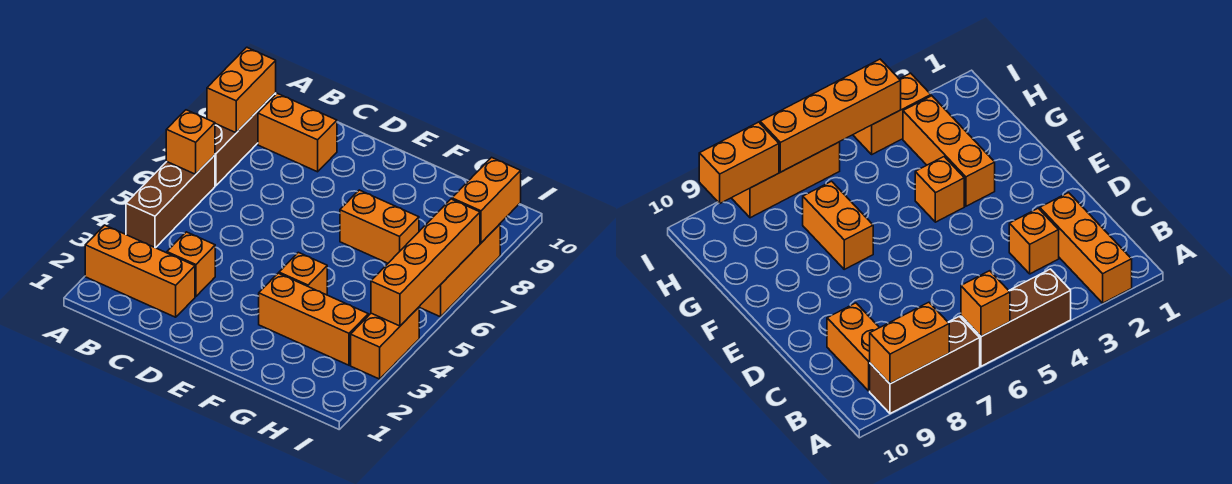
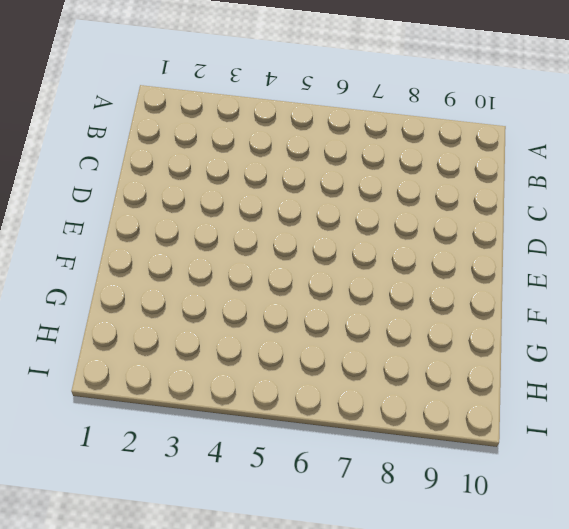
none -> orange 1x3 brick [85,225,195,317]
none -> brown 1x3 brick [126,155,215,248]
none -> brown 1x3 brick [215,93,276,186]

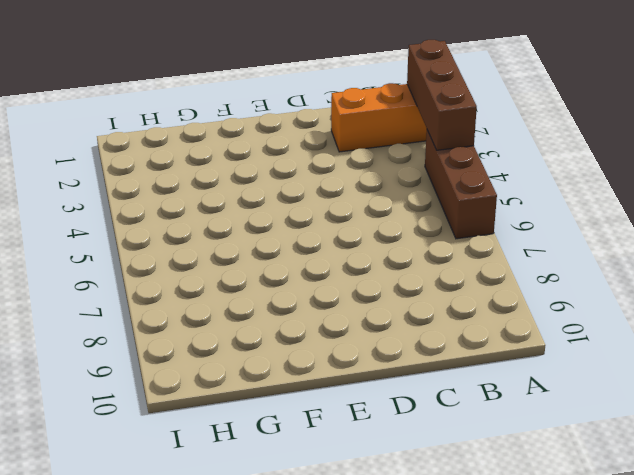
brown 1x3 brick [407,40,477,150] -> brown 1x3 brick moved to [215,93,276,186]
none -> orange 1x2 brick [258,93,337,172]
none -> orange 1x1 brick [167,232,215,296]
none -> orange 1x3 brick [259,273,368,365]

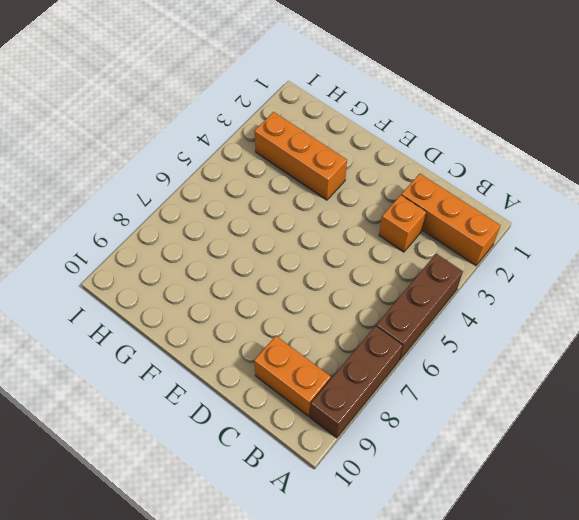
none -> orange 1x1 brick [279,252,327,295]
none -> orange 1x2 brick [340,190,419,263]
none -> orange 1x2 brick [351,307,419,379]

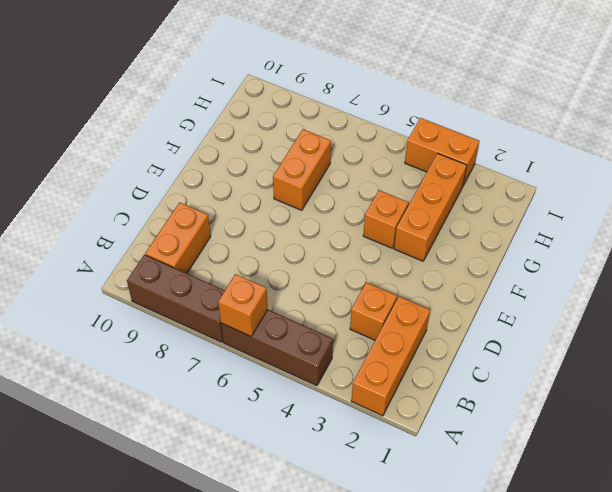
none -> orange 1x3 brick [419,224,500,317]
none -> orange 1x2 brick [207,47,276,133]
none -> orange 1x4 brick [371,199,480,326]

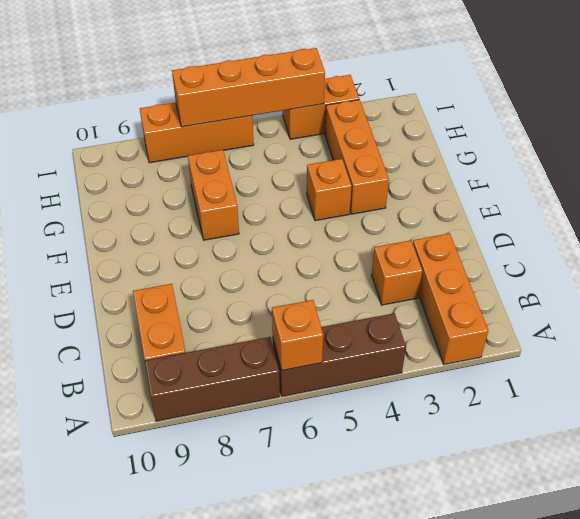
none -> orange 1x2 brick [207,47,276,133]
none -> orange 1x2 brick [452,157,521,243]

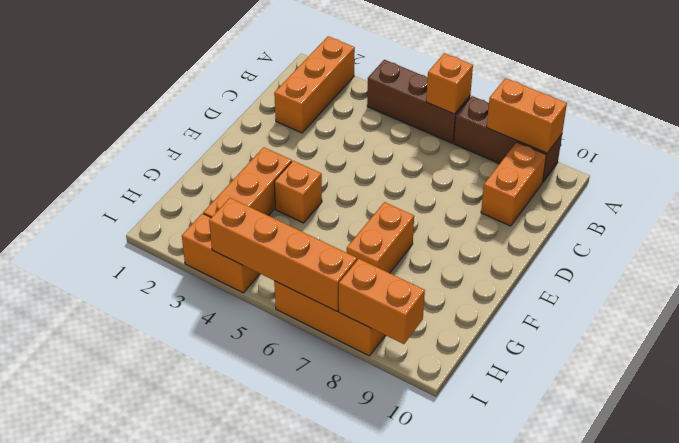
none -> orange 1x1 brick [167,232,215,296]

